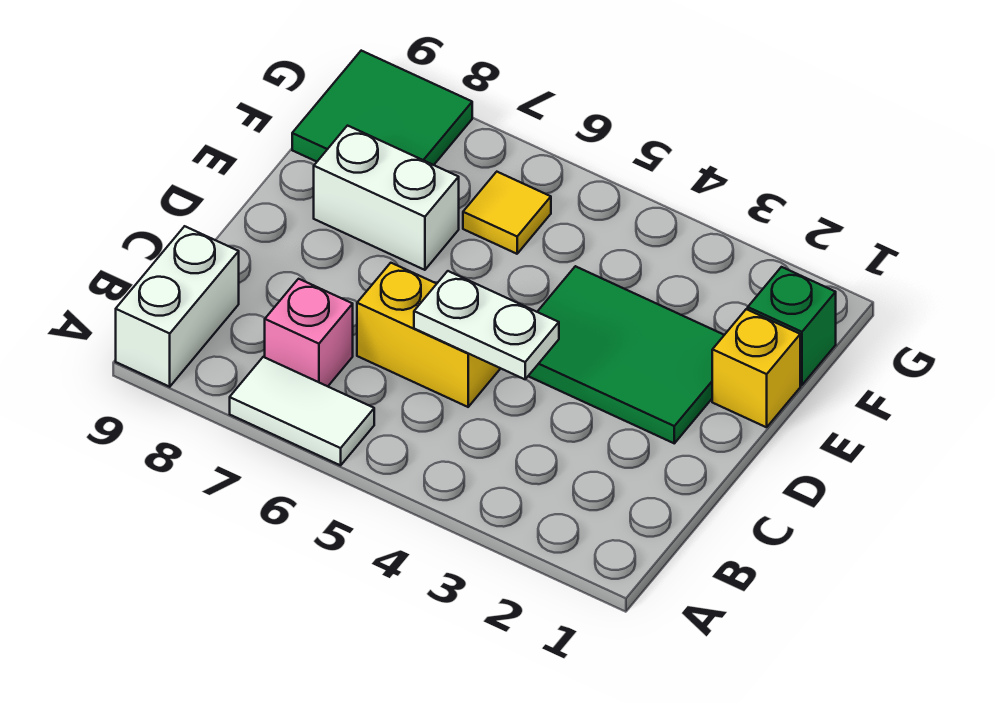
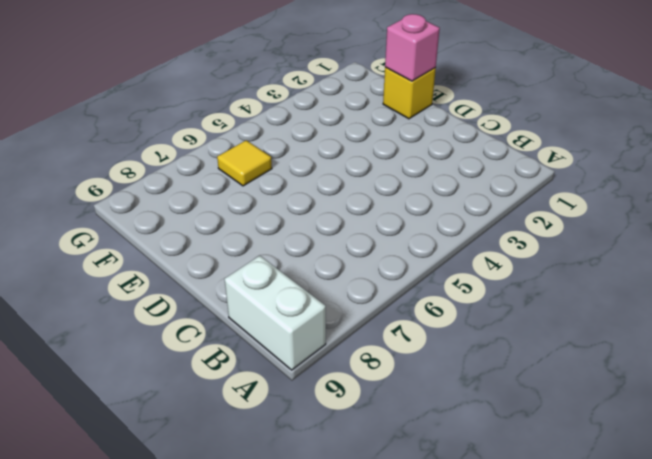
pink 1x1 brick [385,14,440,81] -> pink 1x1 brick moved to [265,279,353,386]
none -> white 1x2 tile [230,357,374,465]
none -> yellow 1x2 brick [357,263,501,407]

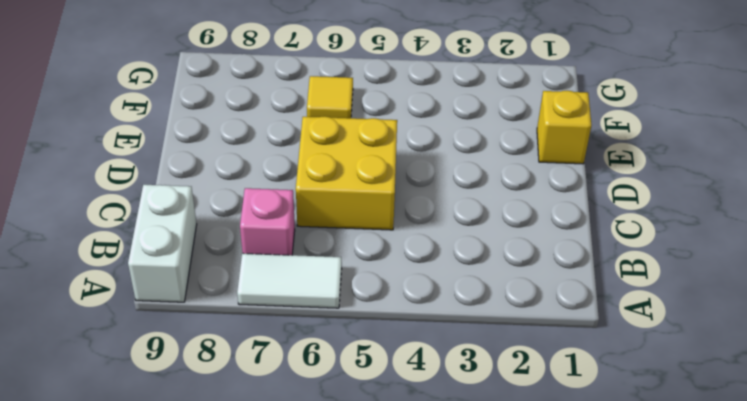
yellow 2x2 brick [296,116,397,230] -> yellow 1x2 brick [357,263,501,407]
none -> green 2x3 tile [529,266,724,443]
none -> white 1x2 brick [314,126,459,270]

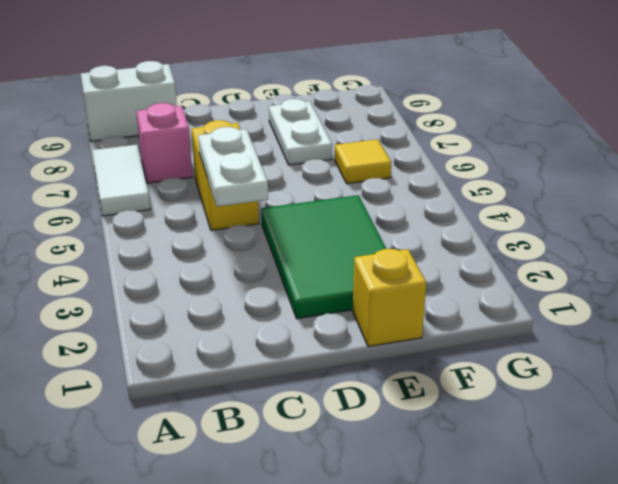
white 1x2 plate [269,99,332,165] -> white 1x2 brick [314,126,459,270]
none -> green 1x1 brick [748,267,836,385]
none -> green 2x2 tile [292,51,472,165]

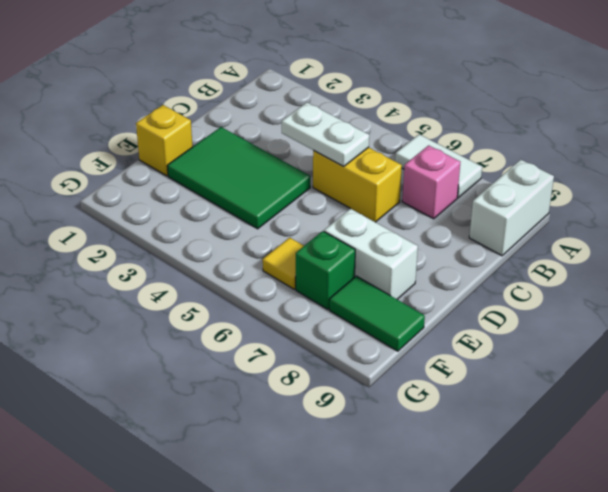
green 1x1 brick [296,231,355,309] -> green 1x1 brick moved to [748,267,836,385]
green 1x2 tile [330,276,425,351] -> green 2x2 tile [292,51,472,165]

